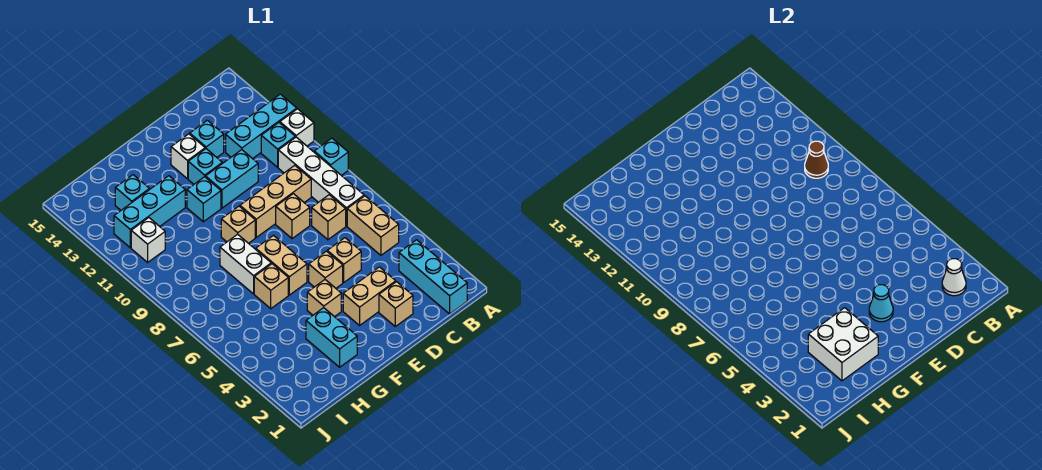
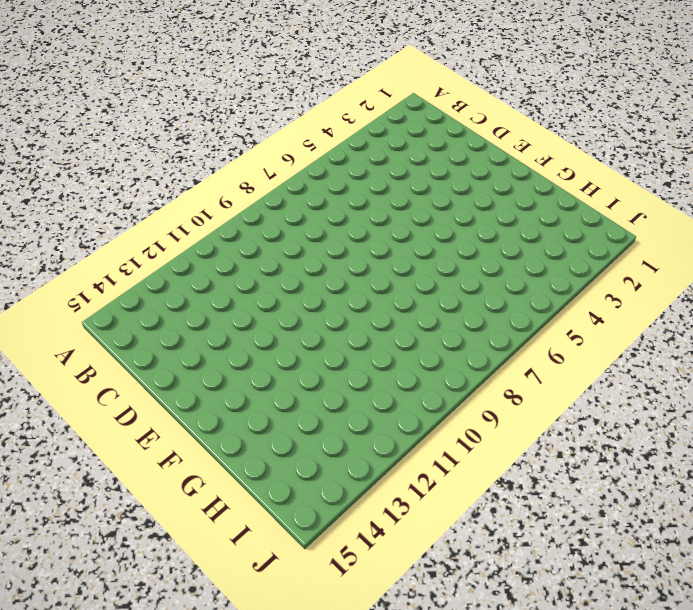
none -> cyan 1x1 brick [314,138,348,175]
none -> white 1x1 brick [280,109,314,146]
none -> cyan 1x3 brick [226,94,297,159]
none -> cyan 1x3 brick [399,240,467,314]

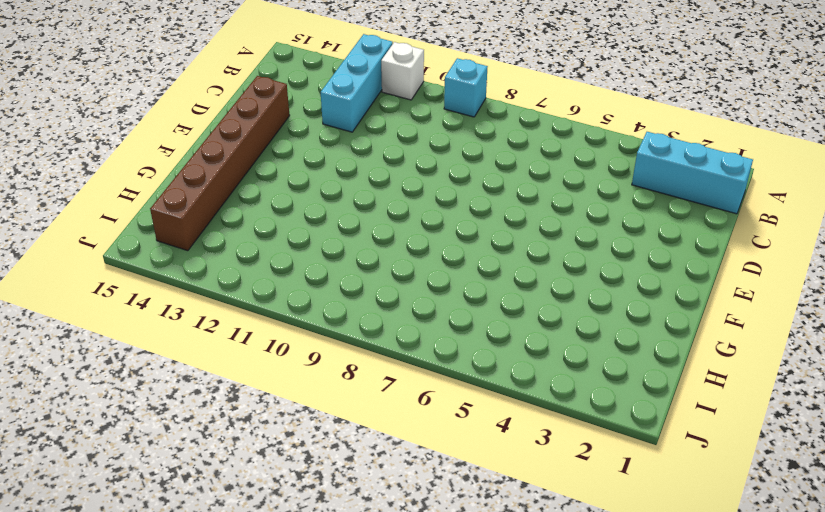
brown 1x6 brick [150,76,290,251] -> none
none -> tan 1x2 brick [347,196,399,255]
none -> white 1x4 brick [278,137,364,226]
none -> cyan 1x1 brick [261,123,295,167]
none -> tan 1x1 brick [312,195,346,240]

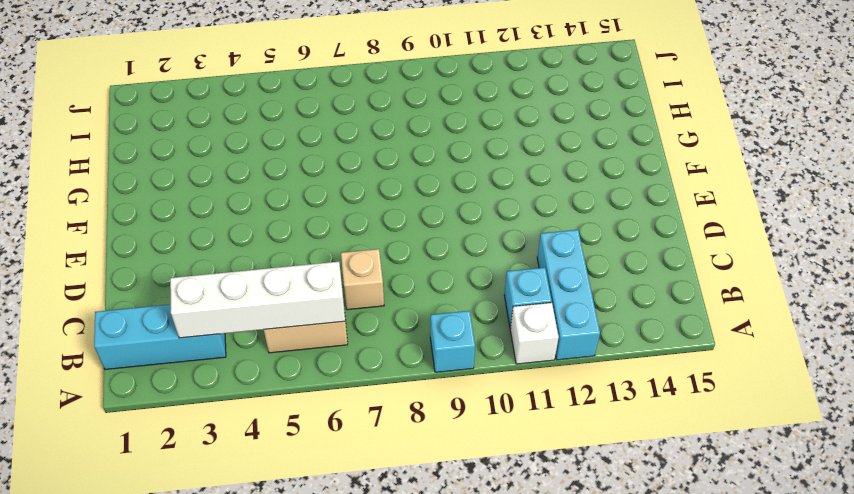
white 1x4 brick [170,262,345,338] -> white 1x4 brick moved to [278,137,364,226]
none -> tan 1x3 brick [240,165,311,237]
none -> tan 1x1 brick [379,282,413,326]
none -> tan 1x2 brick [343,267,396,325]
none -> tan 1x1 brick [327,238,361,282]

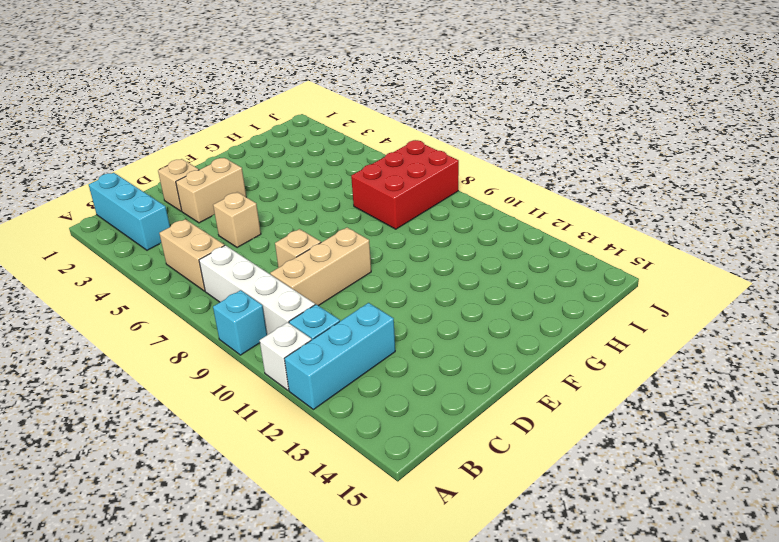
red 2x3 brick [351,140,459,229] -> none
none -> tan 1x1 brick [312,195,346,240]
none -> cyan 1x2 brick [206,150,258,208]
none -> cyan 1x1 brick [190,120,224,157]
none -> tan 1x1 brick [309,251,343,288]

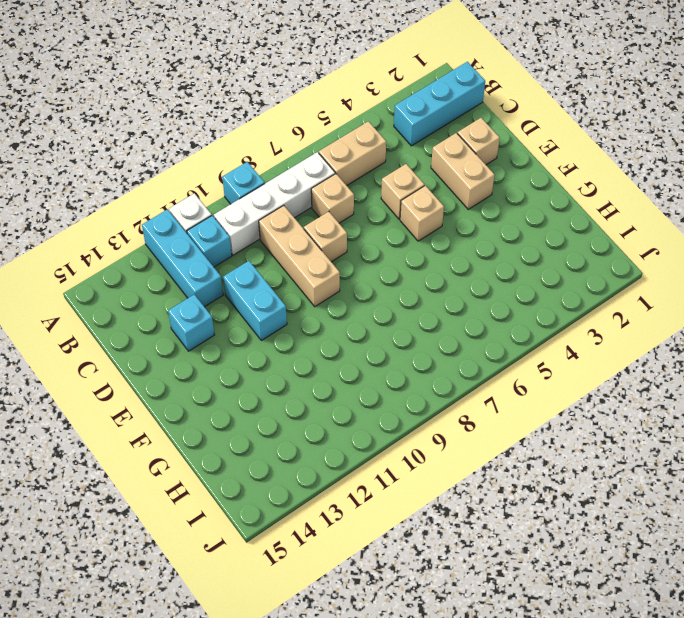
none -> cyan 1x1 brick [188,149,222,184]
none -> white 1x1 brick [171,134,205,179]
none -> tan 1x1 brick [307,280,341,317]
none -> tan 1x2 brick [256,236,307,295]

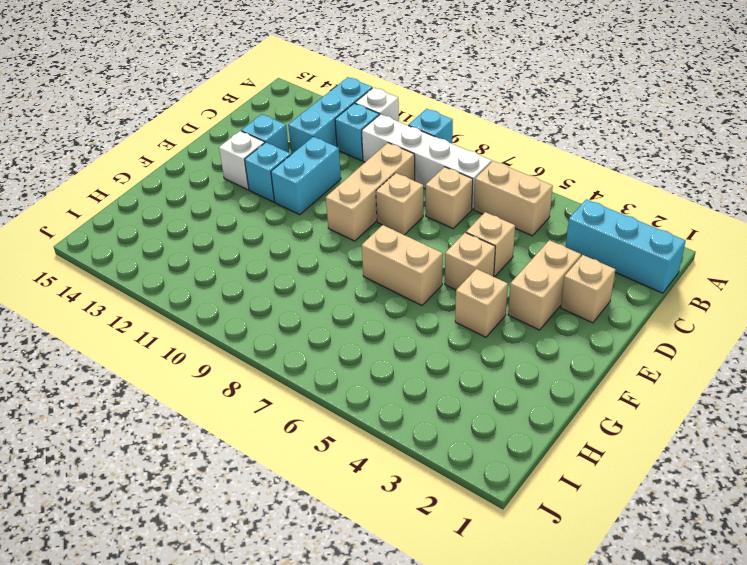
none -> tan 1x1 brick [221,206,255,243]
none -> cyan 1x1 brick [187,177,221,222]
none -> cyan 1x2 brick [306,308,357,367]
none -> tan 1x1 brick [254,264,288,309]

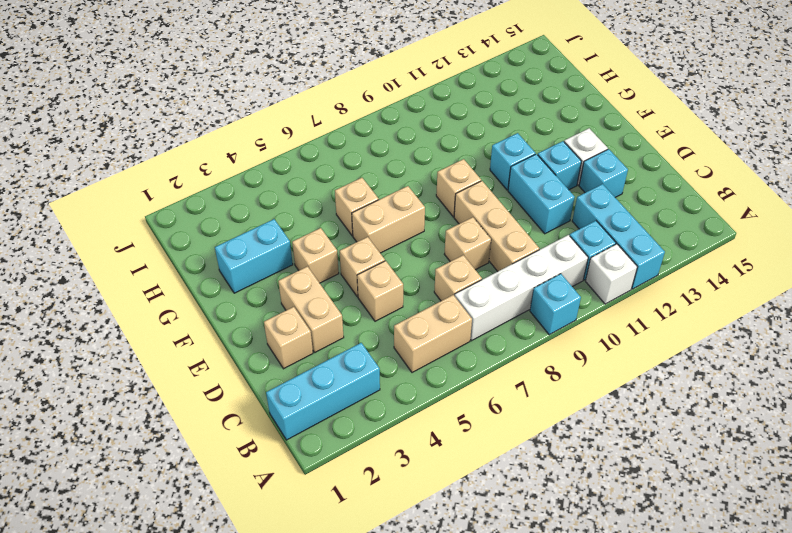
none -> white 1x2 brick [220,234,271,294]
none -> cyan 1x3 brick [114,176,185,248]
none -> cyan 1x1 brick [115,175,149,210]
none -> white 1x1 brick [131,218,165,262]

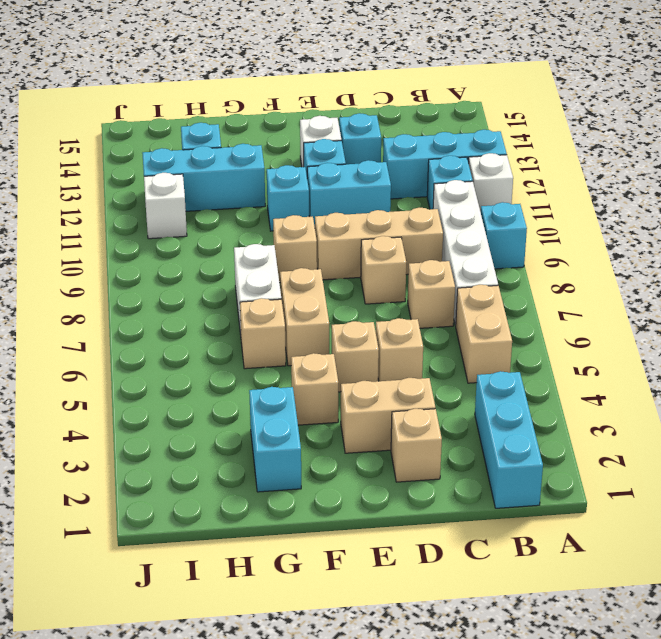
none -> white 1x1 cone [942,259,966,296]
none -> brown 1x1 cone [805,141,828,178]
none -> cyan 1x1 cone [869,285,893,322]
none -> white 2x2 brick [808,308,878,381]

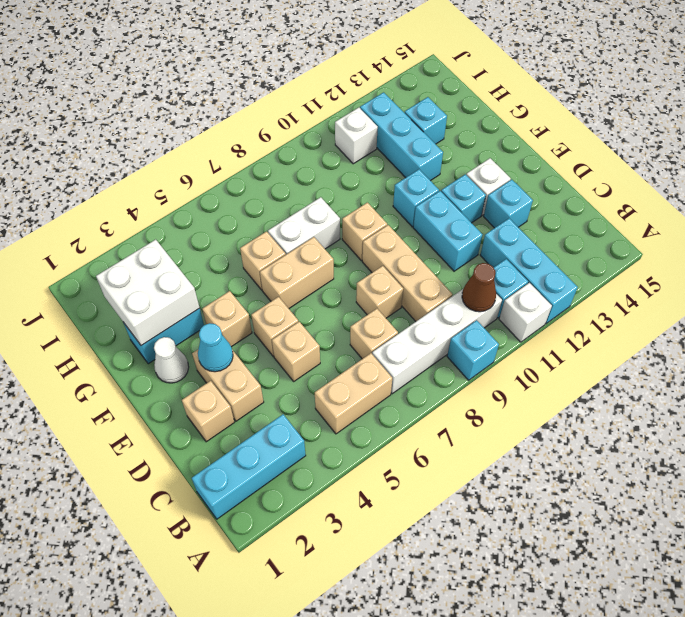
white 1x1 cone [154,337,189,383] -> white 1x1 cone moved to [942,259,966,296]

